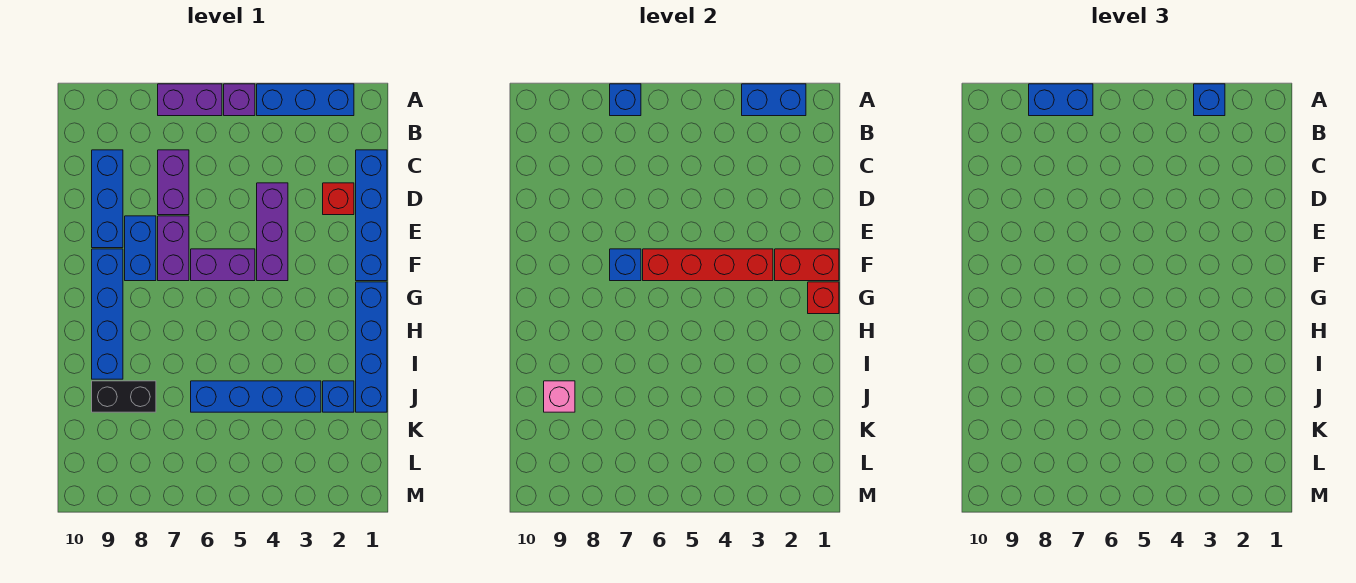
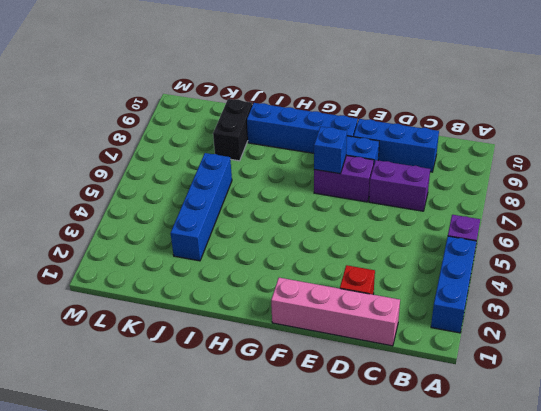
pink 1x4 brick [271,278,400,346] -> blue 1x4 brick [356,150,387,281]
none -> purple 1x2 brick [158,84,222,116]
none -> purple 1x3 brick [257,183,288,281]
none -> purple 1x2 brick [191,249,255,281]

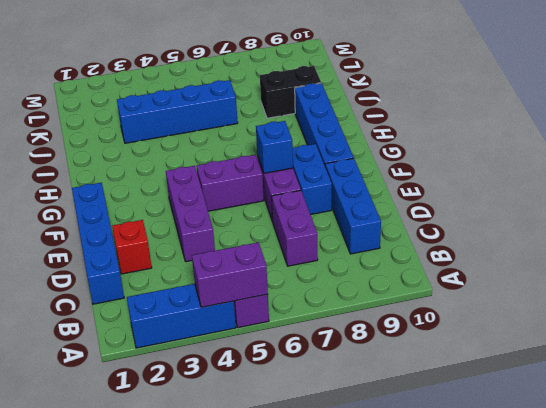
purple 1x2 brick [192,242,268,307] -> purple 1x2 brick moved to [158,84,222,116]
none -> blue 1x4 brick [356,282,387,412]
none -> blue 1x1 brick [323,381,354,412]
none -> blue 1x2 brick [742,84,806,116]

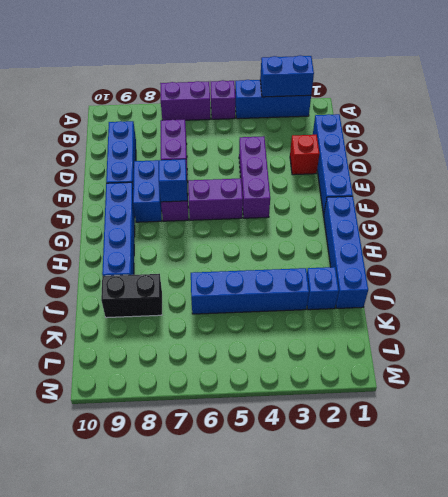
none -> blue 1x1 brick [610,84,641,116]
none -> red 1x2 brick [775,249,839,281]
none -> red 1x4 brick [643,249,773,281]

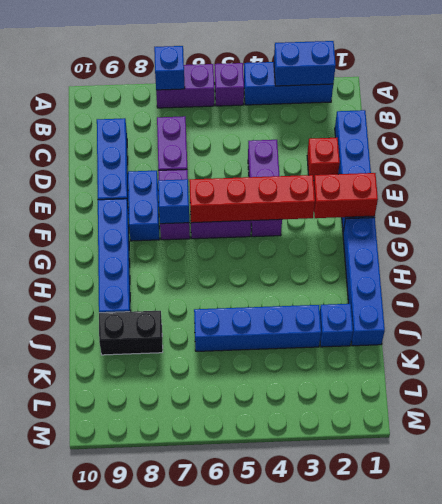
none -> red 1x1 brick [808,282,839,314]
none -> pink 1x1 brick [544,381,575,412]
none -> blue 1x1 brick [1194,84,1225,116]

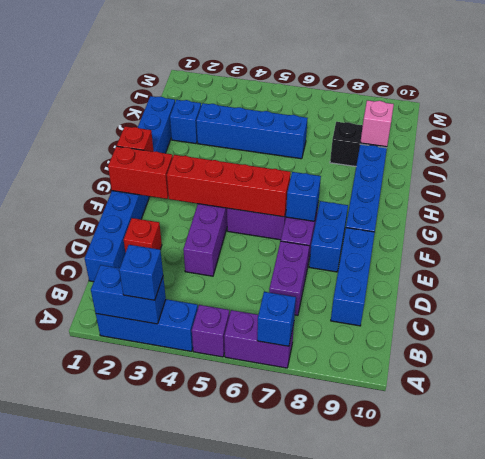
none -> blue 1x2 brick [1029,84,1093,116]

